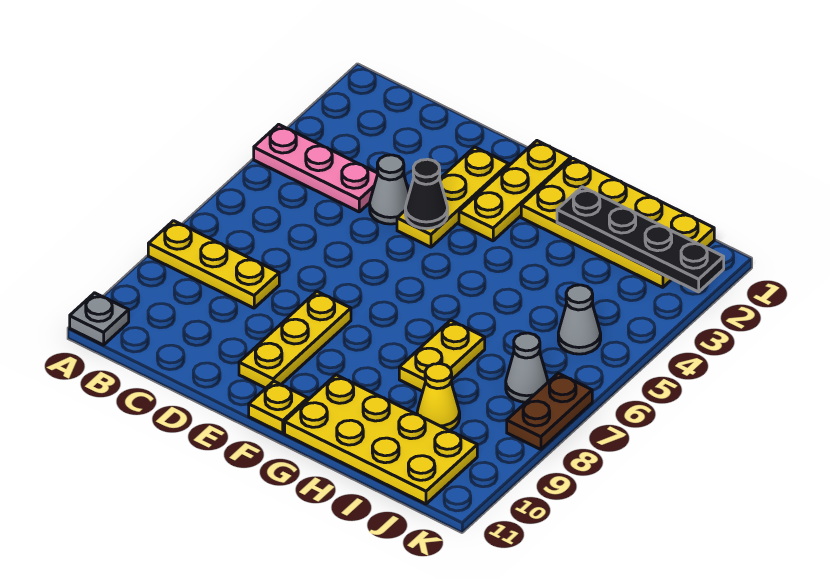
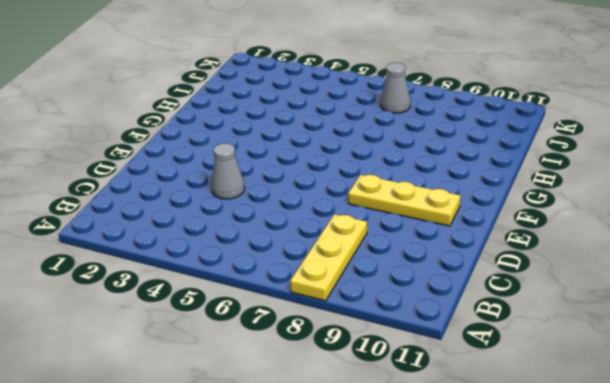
none -> pink 1x3 plate [254,124,378,212]
none -> grey 1x1 plate [70,293,129,345]
none -> yellow 1x3 plate [397,147,509,247]

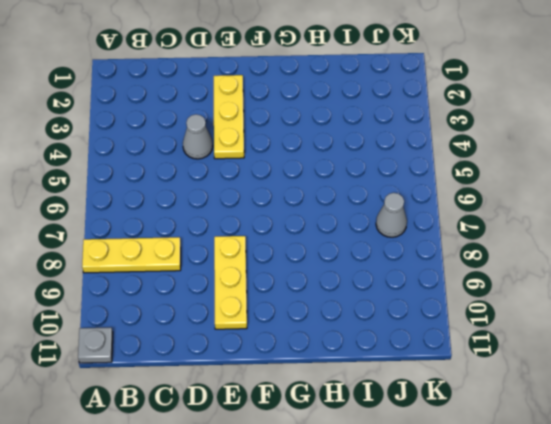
none -> pink 1x3 plate [254,124,378,212]
none -> yellow 1x3 plate [459,141,571,241]
none -> yellow 1x1 plate [249,381,308,433]

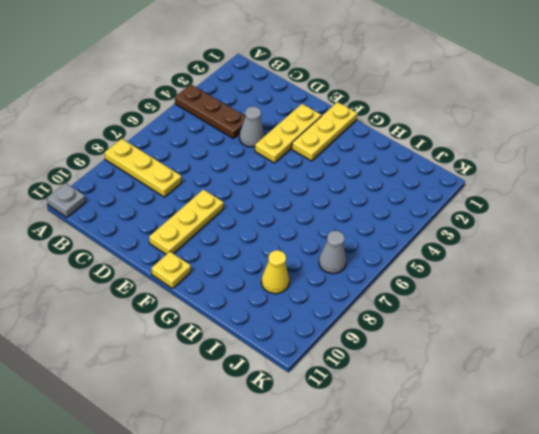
brown 1x3 plate [175,84,245,138] -> pink 1x3 plate [254,124,378,212]
none -> yellow 2x4 plate [521,158,714,287]
none -> yellow 2x4 plate [285,375,477,504]
none -> yellow 1x2 plate [399,320,485,391]

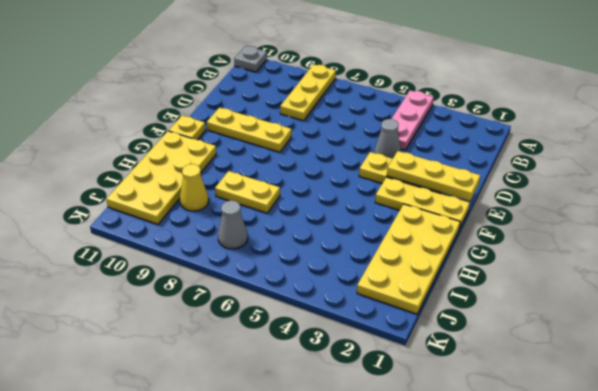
yellow 1x3 plate [387,151,480,201] -> none
none -> grey 1x1 cone [558,285,601,354]
none -> brown 1x2 plate [507,373,592,449]
none -> black 1x1 cone [405,159,448,229]

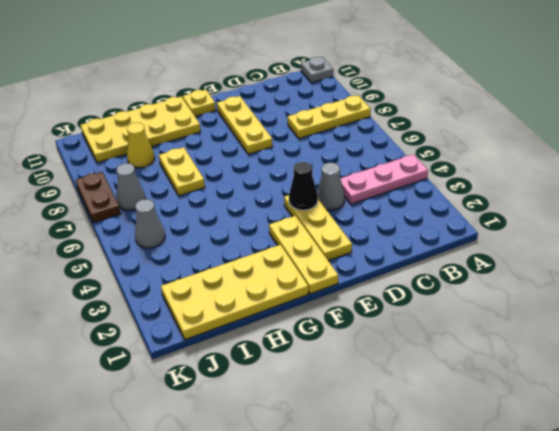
none -> black 1x4 plate [557,187,724,292]

